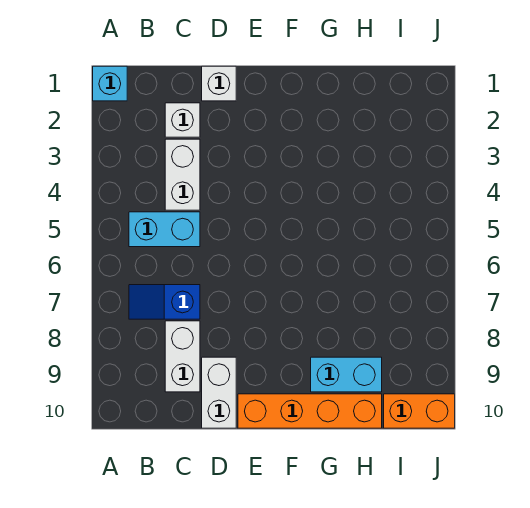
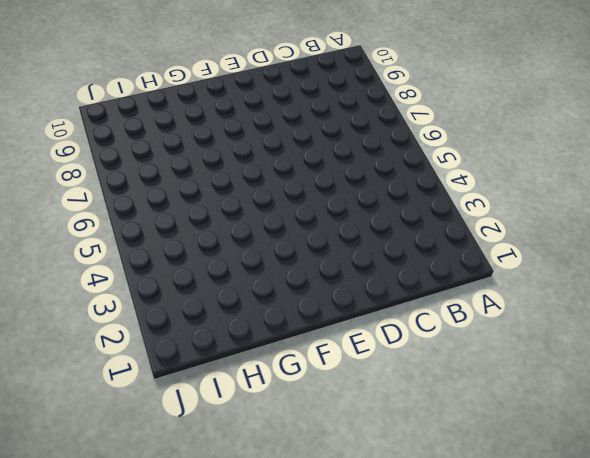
none -> cyan 1x1 brick [93,66,127,101]
none -> cyan 1x2 brick [129,212,200,247]

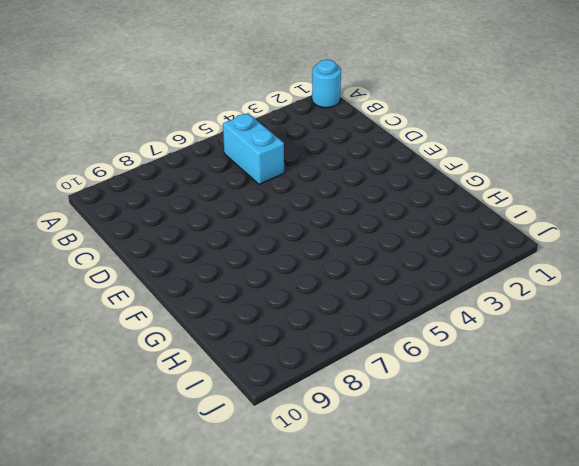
cyan 1x1 round brick [312,60,341,108] -> cyan 1x1 brick [93,66,127,101]
none -> blue 1x2 slope [129,285,200,319]
none -> white 1x1 brick [165,103,200,137]

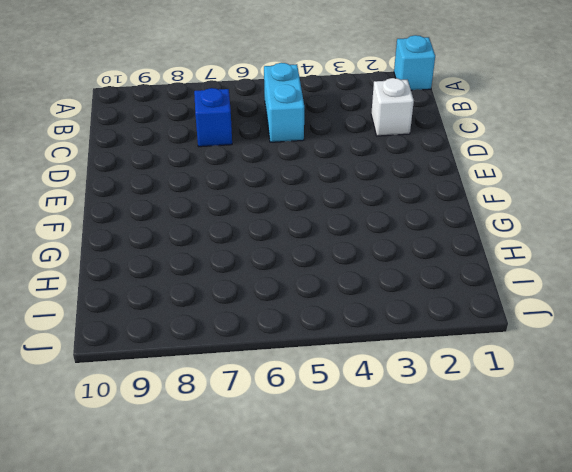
none -> white 1x2 brick [165,139,200,210]
none -> white 1x2 brick [165,321,200,392]

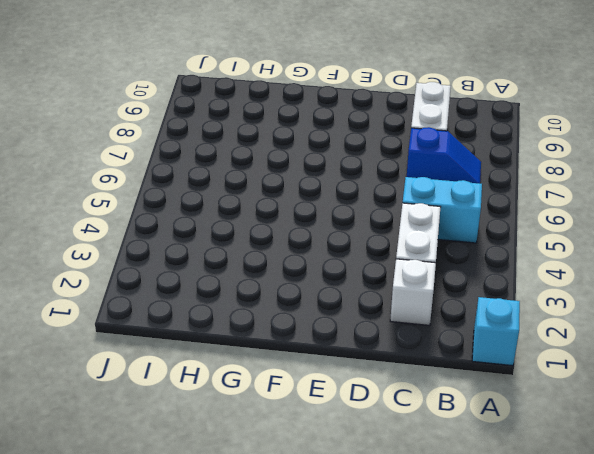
none -> white 1x1 brick [202,66,236,101]
none -> white 1x2 brick [202,357,236,428]

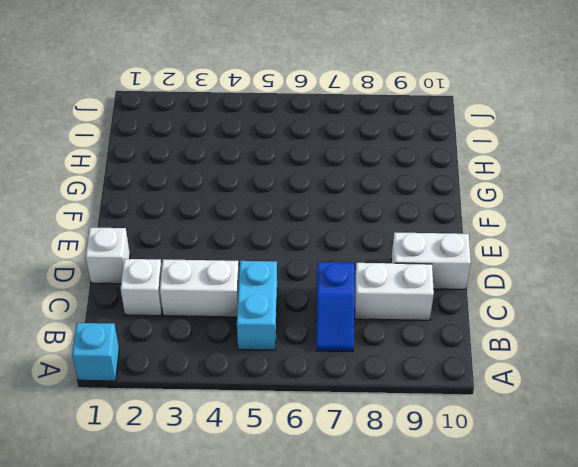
none -> orange 1x4 brick [238,394,382,428]
none -> cyan 1x2 brick [311,357,382,392]

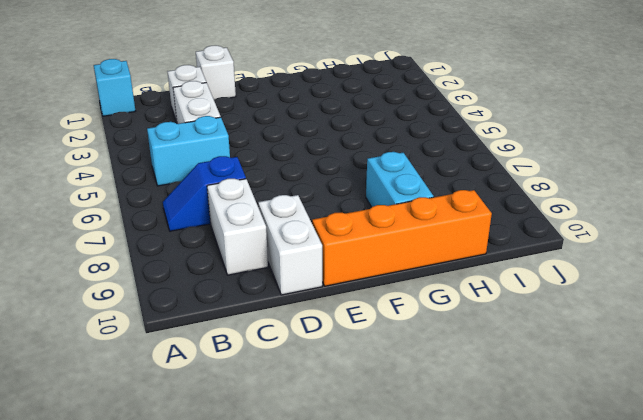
cyan 1x2 brick [366,152,434,207] -> cyan 1x2 brick turned to [311,357,382,392]
none -> orange 1x2 brick [384,394,455,428]

